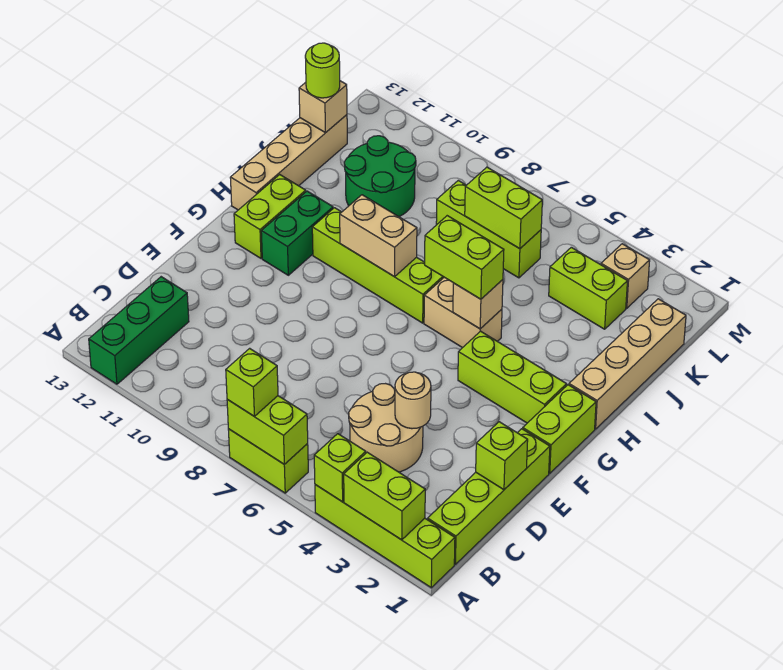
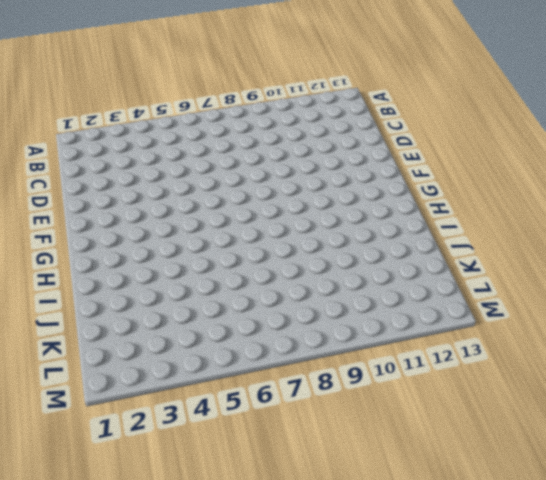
none -> lime 1x4 brick [315,485,455,588]
none -> lime 1x2 brick [228,429,308,493]
none -> green 1x3 brick [89,277,189,384]

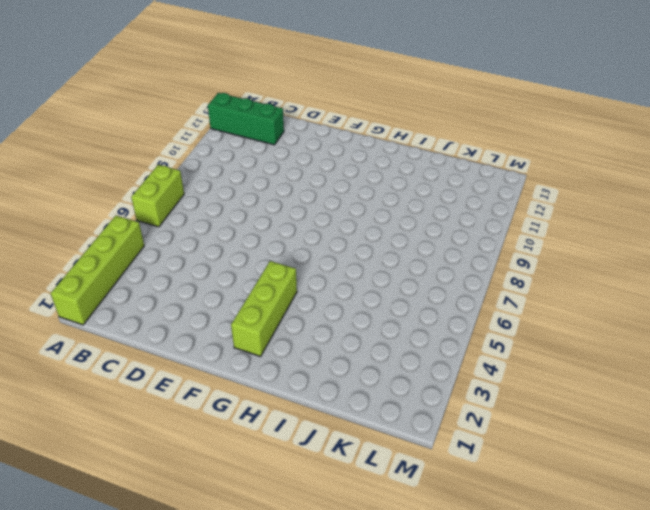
none -> lime 1x4 brick [428,429,550,564]
none -> tan 2x2 round brick [349,384,423,472]
none -> lime 1x2 brick [523,385,596,473]

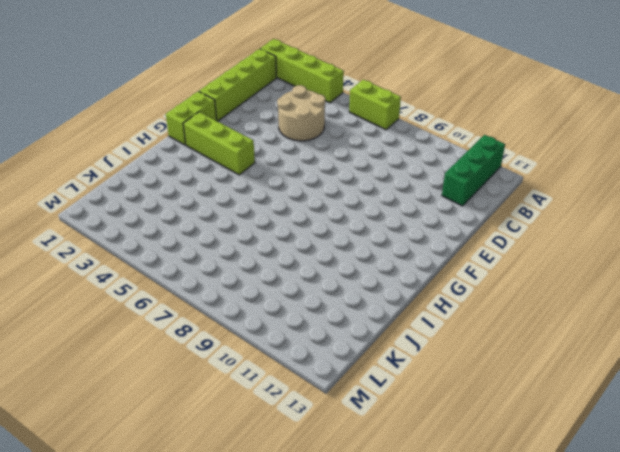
none -> green 1x2 brick [261,191,333,275]
none -> lime 1x2 brick [234,175,306,258]
none -> tan 1x4 brick [569,299,686,429]

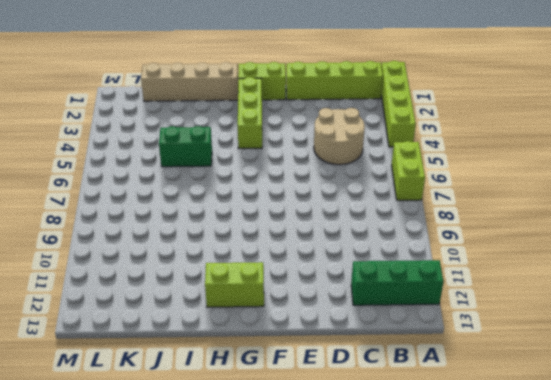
green 1x2 brick [159,126,212,167] -> green 1x2 brick moved to [261,191,333,275]
none -> tan 1x2 brick [424,277,502,348]
none -> lime 1x4 brick [312,208,444,323]
none -> tan 1x4 brick [230,115,347,210]

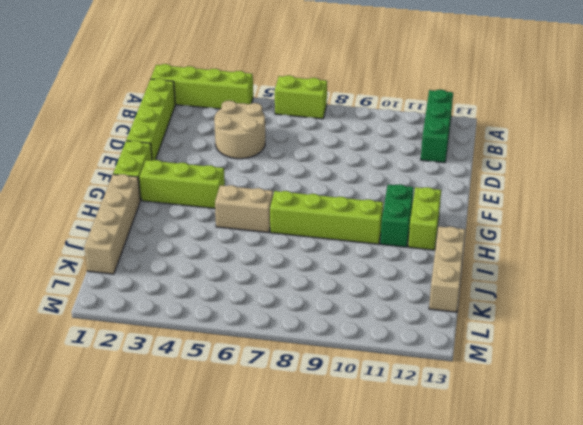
tan 1x3 brick [429,226,465,312] -> tan 1x4 brick [230,115,347,210]
none -> green 2x2 round brick [344,136,416,217]
none -> lime 1x2 brick [549,247,627,329]
none -> lime 1x3 brick [436,180,541,278]

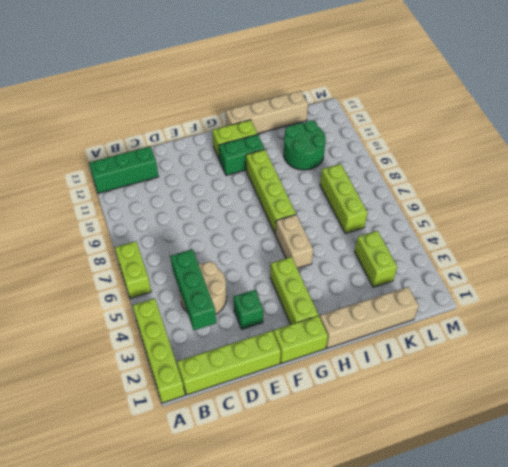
green 1x3 brick [170,249,216,330] -> none
green 1x1 brick [234,290,263,329] -> none
none -> tan 1x1 brick [601,244,650,308]
none -> lime 1x2 brick [344,452,425,540]
none -> lime 1x1 brick [314,434,366,502]

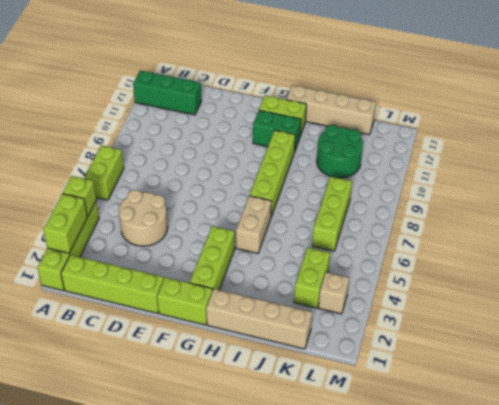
none -> lime 1x2 brick [227,396,308,464]
none -> lime 1x1 brick [476,422,528,490]
none -> tan 1x1 round brick [395,372,431,429]

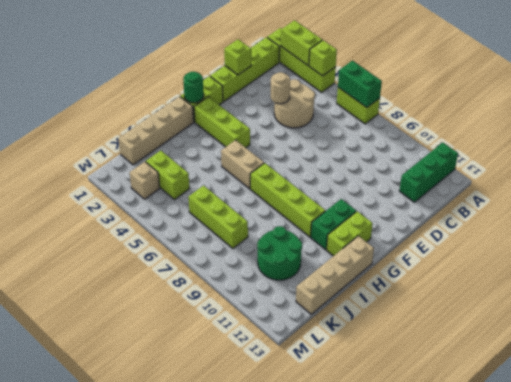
green 1x2 brick [338,61,382,107] -> lime 1x2 brick [227,396,308,464]
green 1x1 round brick [183,72,204,103] -> none
none -> tan 1x1 brick [453,280,503,329]
none -> tan 1x2 brick [340,195,417,277]
none -> lime 1x2 brick [465,167,542,249]

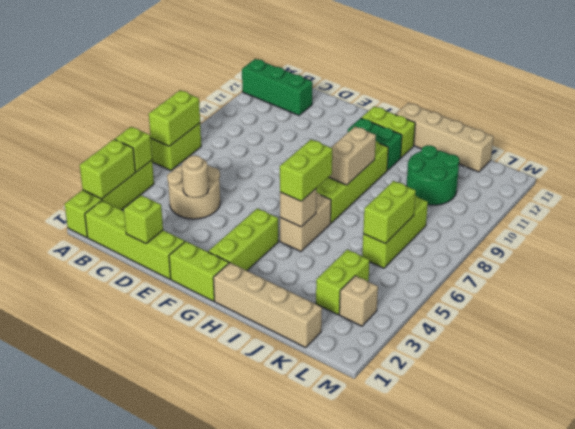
none -> tan 1x1 brick [299,81,347,133]
none -> lime 1x1 brick [226,348,278,416]
none -> lime 1x1 round brick [305,43,340,98]

